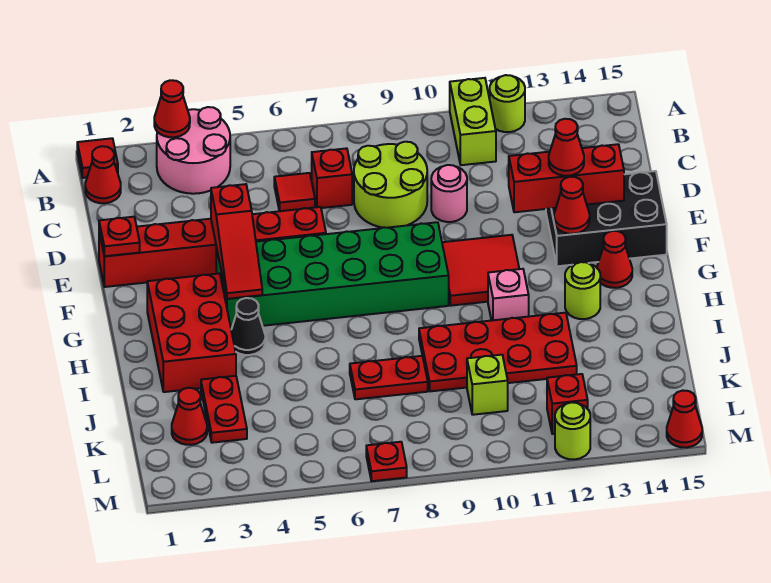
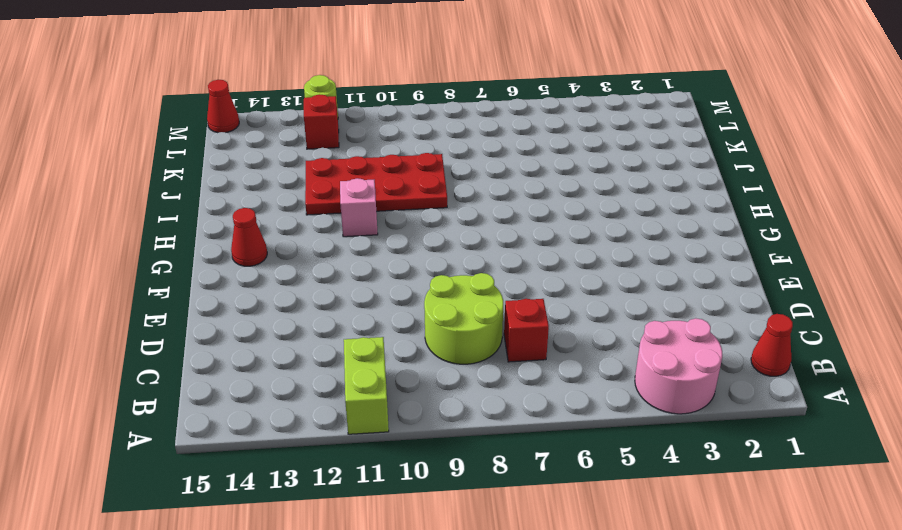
none -> red 1x1 tile [77,138,118,178]
none -> lime 1x1 round brick [490,75,525,132]
none -> red 1x1 tile [274,173,315,211]
none -> pink 1x1 round brick [431,165,467,222]

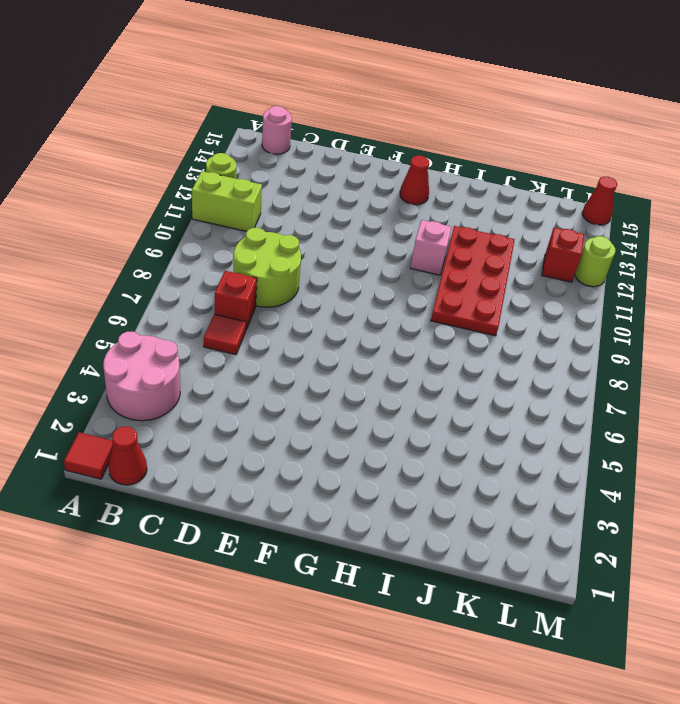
pink 1x1 round brick [262,106,292,154] -> pink 1x1 round brick moved to [431,165,467,222]
none -> red 1x6 brick [99,207,326,287]
none -> black 2x3 brick [546,171,667,266]
none -> green 2x6 brick [216,222,449,329]
none -> red 2x2 tile [442,235,519,306]

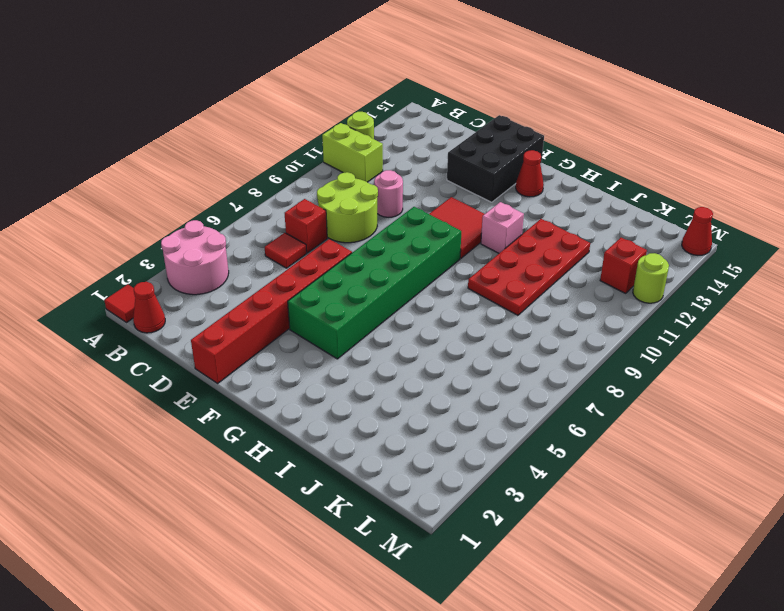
none -> red 2x3 brick [147,273,236,392]
none -> black 1x1 cone [231,298,265,355]
none -> lime 1x1 round brick [565,262,600,319]
none -> red 1x2 plate [201,376,247,443]

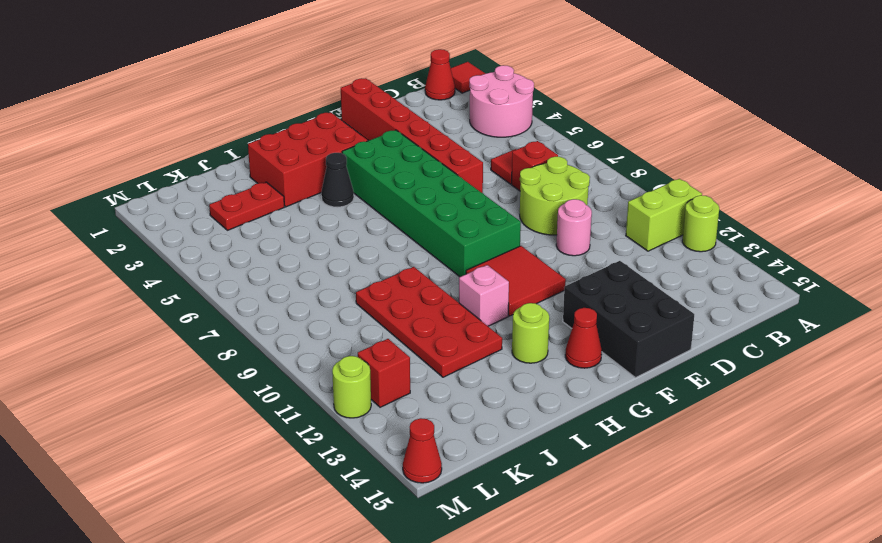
none -> red 1x2 plate [350,356,428,399]
none -> red 1x1 cone [172,388,207,445]
none -> lime 1x1 brick [467,355,508,415]
none -> red 1x1 plate [366,442,407,481]

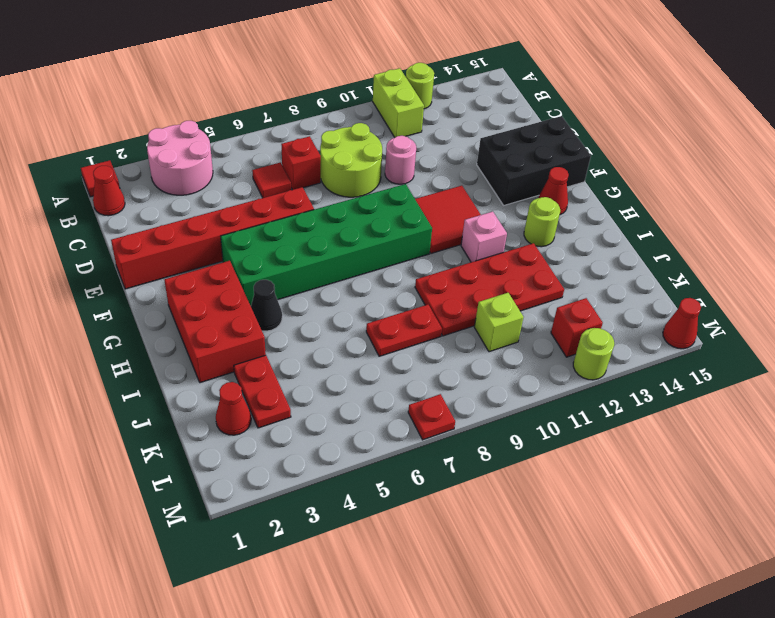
none -> red 1x1 cone [154,80,190,137]
none -> red 1x1 plate [99,217,140,256]
none -> red 1x3 slope [211,184,262,299]
none -> red 1x3 brick [509,144,624,212]

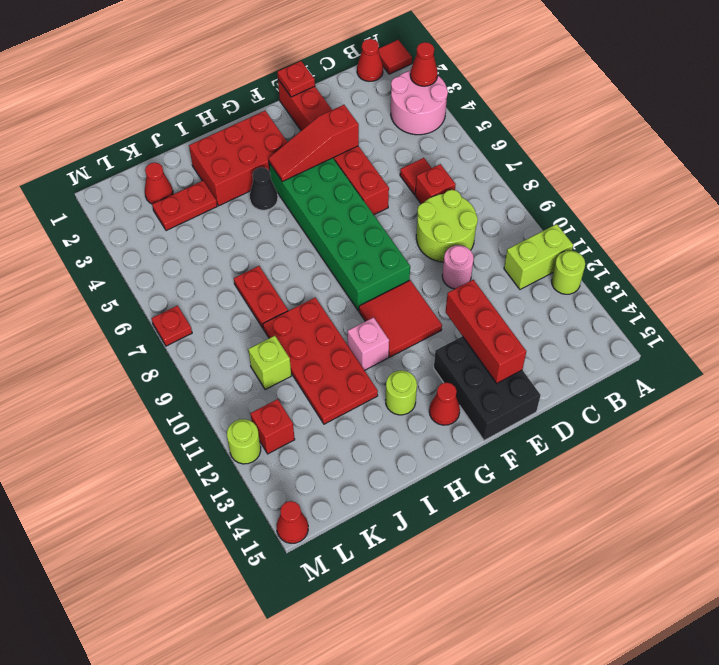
none -> red 1x1 cone [554,177,590,234]
none -> red 1x1 cone [549,119,584,176]

